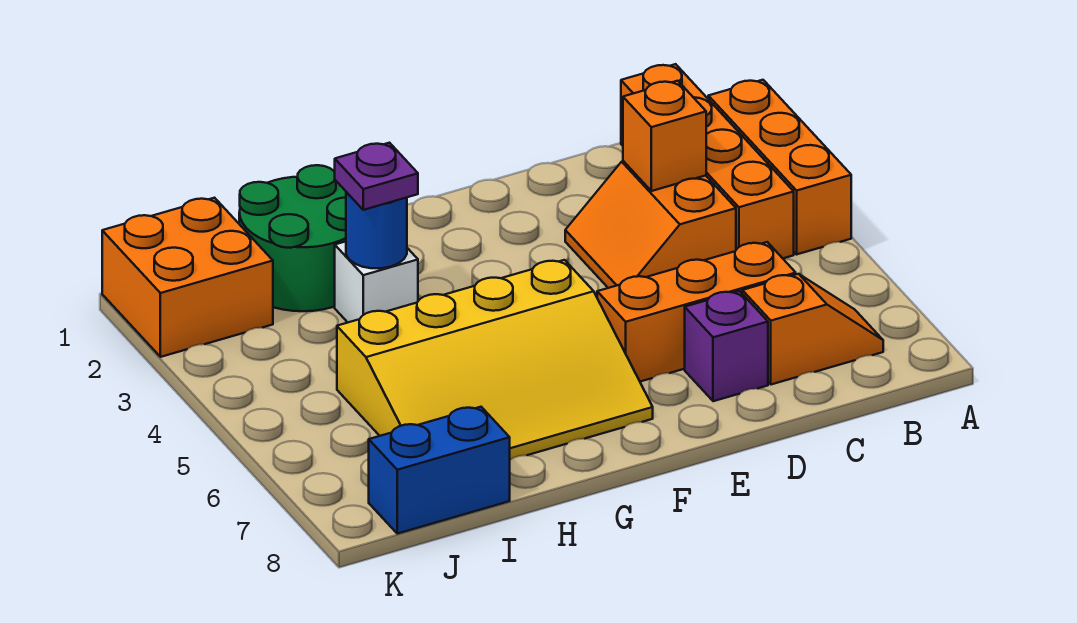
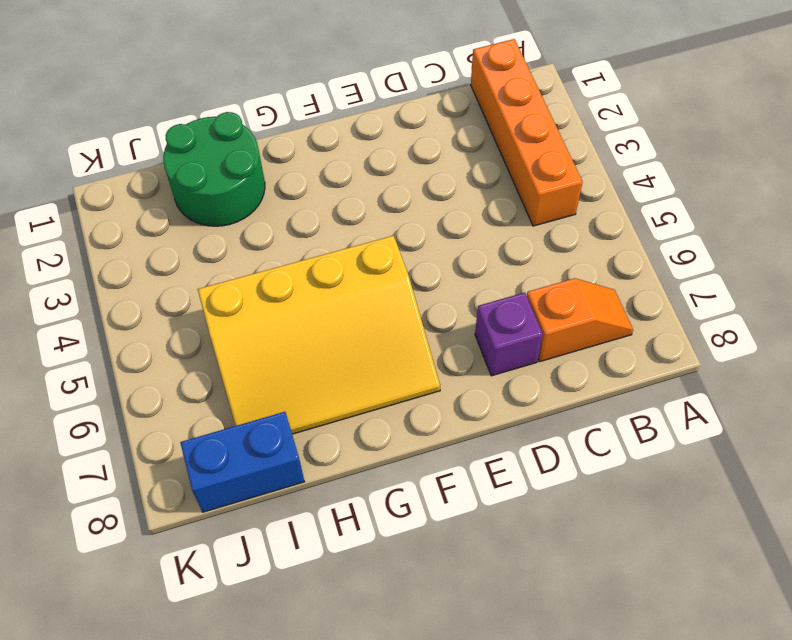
none -> orange 1x3 brick [708,80,851,254]
none -> orange 2x2 slope [565,161,736,288]
none -> orange 1x3 brick [597,242,796,382]

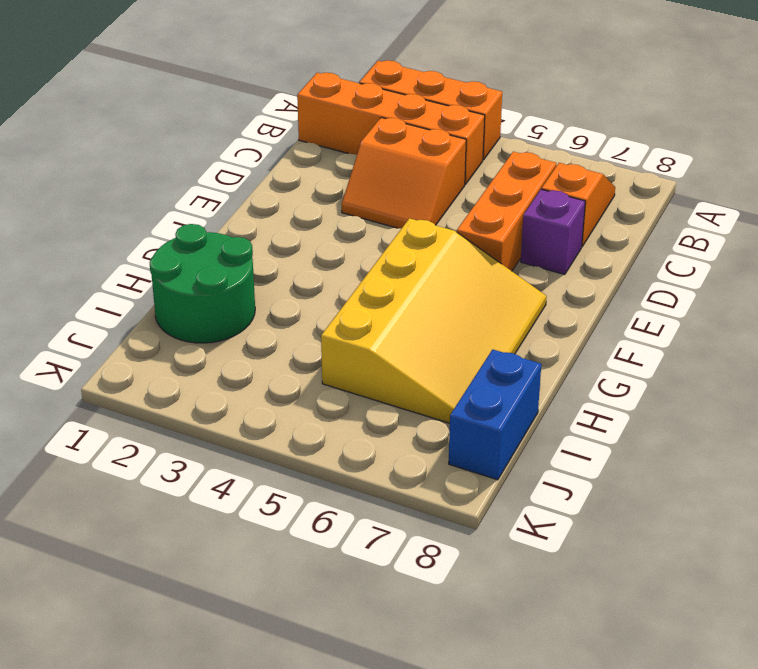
none -> white 1x1 brick [335,242,418,322]
none -> orange 2x2 brick [102,198,273,357]
none -> orange 1x1 brick [623,81,706,191]

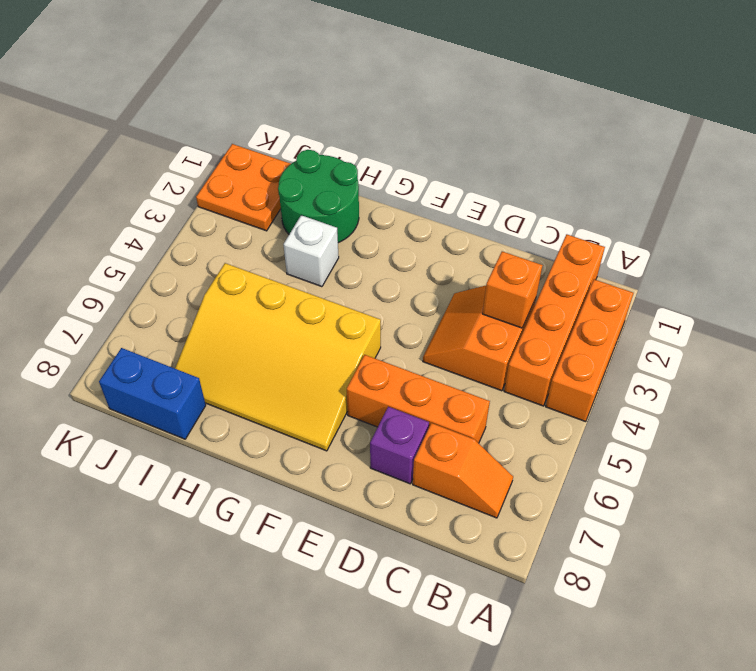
orange 2x2 plate [196,144,291,231] -> orange 2x2 brick [102,198,273,357]
none -> blue 1x1 round brick [346,192,407,268]
none -> purple 1x1 plate [335,143,418,210]

